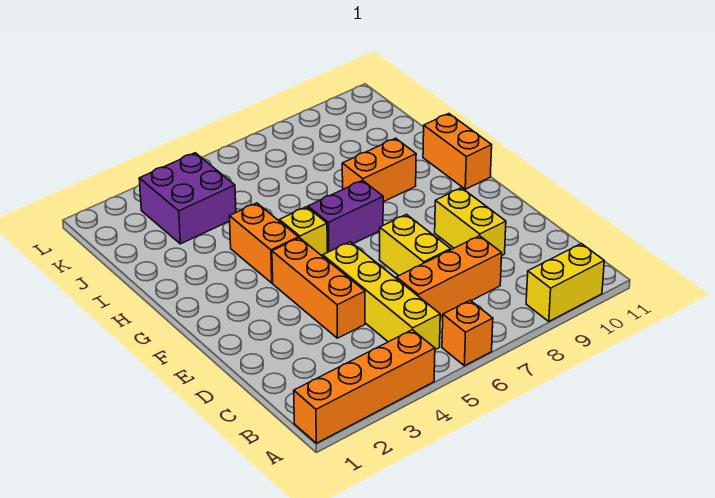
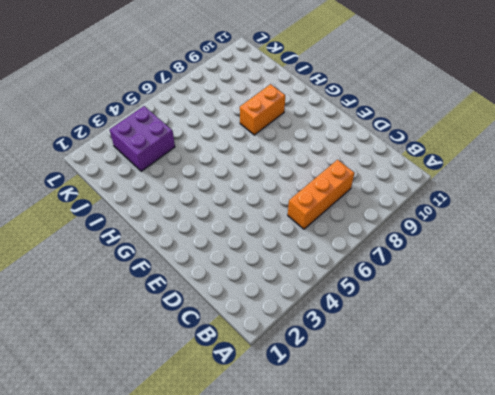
none -> orange 1x4 brick [294,330,435,443]
none -> orange 1x1 brick [442,300,493,366]
none -> yellow 1x2 brick [526,244,604,321]

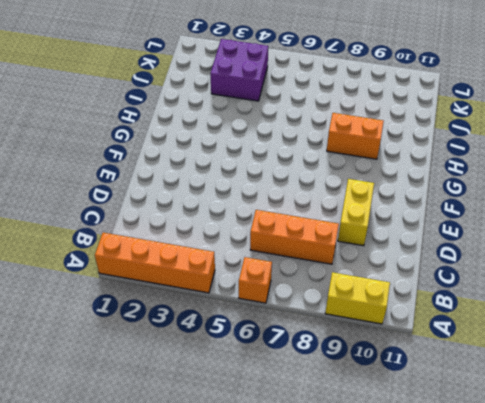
none -> yellow 1x4 brick [323,242,440,350]
none -> orange 1x3 brick [272,238,365,338]
none -> yellow 1x2 brick [380,214,451,276]

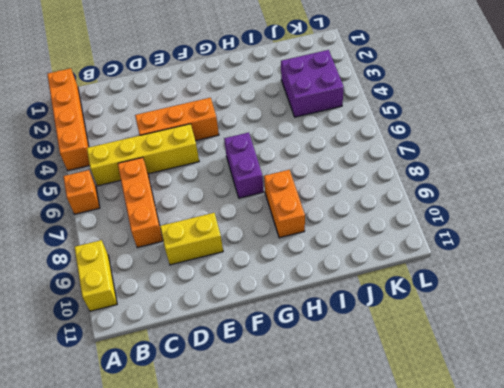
none -> yellow 1x2 brick [380,214,451,276]
none -> orange 1x2 brick [229,203,299,283]
none -> yellow 1x1 brick [279,207,327,256]

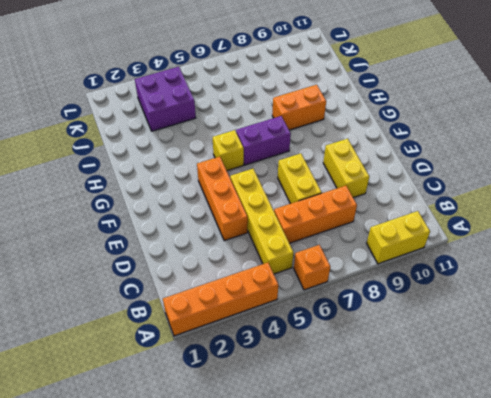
none -> orange 1x2 brick [229,203,299,283]
none -> orange 1x2 brick [423,114,492,189]

